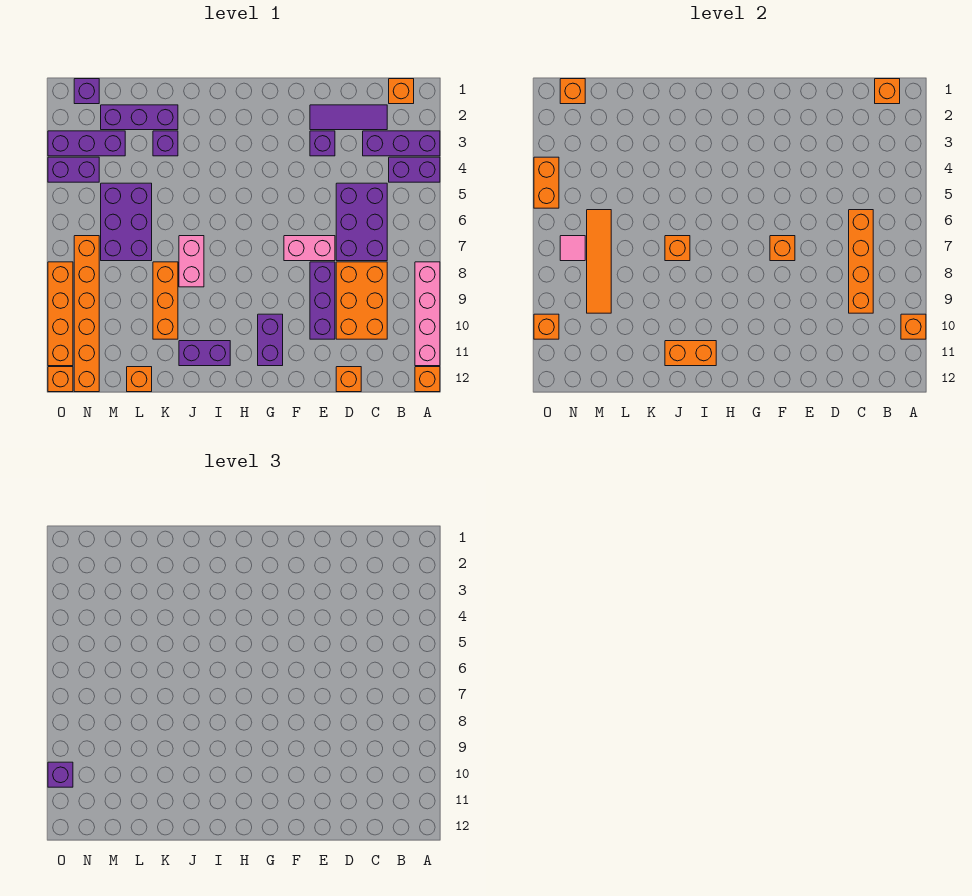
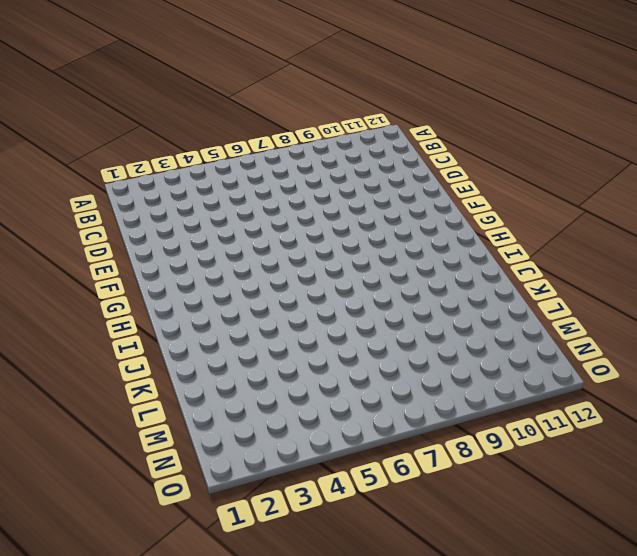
none -> purple 1x3 brick [363,131,440,156]
none -> purple 1x2 brick [389,157,440,182]
none -> pink 1x4 brick [415,262,440,366]
none -> orange 1x1 brick [415,367,440,392]

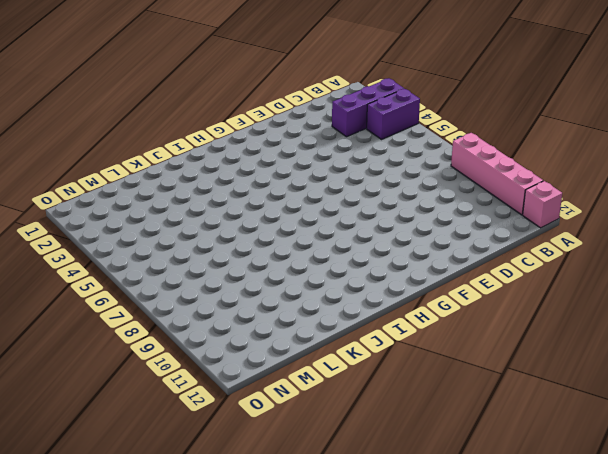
pink 1x1 brick [523,181,562,228] -> orange 1x1 brick [415,367,440,392]
none -> orange 1x1 brick [389,79,414,104]
none -> purple 1x3 tile [310,105,387,130]
none -> purple 2x3 brick [336,183,387,261]
none -> orange 2x3 brick [336,262,387,339]

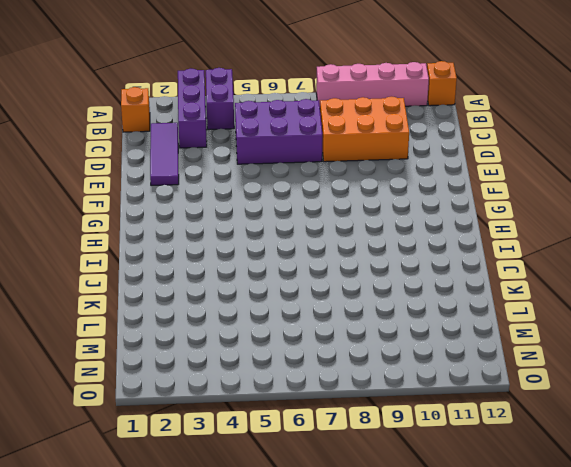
none -> orange 1x1 brick [336,367,361,392]
none -> purple 1x1 brick [310,131,335,156]
none -> pink 1x2 brick [284,236,335,261]
none -> purple 1x3 brick [310,262,335,339]

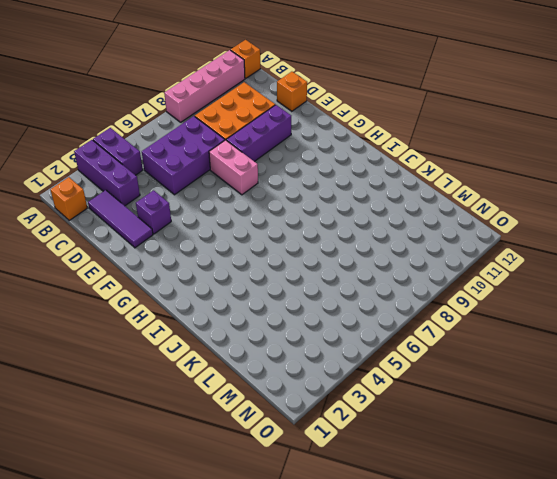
none -> purple 1x2 brick [258,314,283,366]
none -> purple 1x2 brick [179,341,230,366]
none -> pink 1x2 brick [179,236,204,287]
none -> purple 1x3 brick [101,105,178,130]

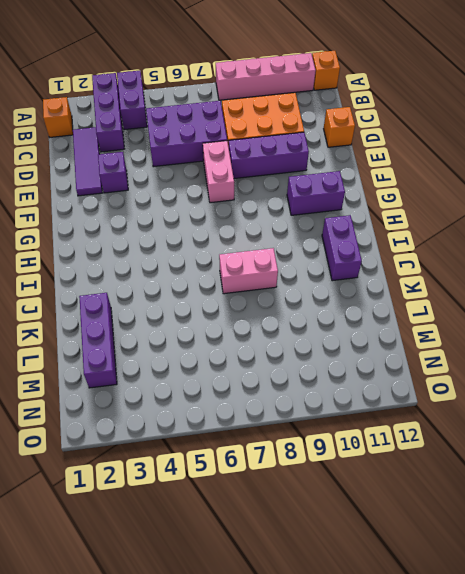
none -> purple 1x1 brick [153,131,178,156]
none -> orange 1x3 brick [153,262,178,339]
none -> purple 2x3 brick [101,183,152,261]
none -> orange 1x1 brick [127,367,152,392]

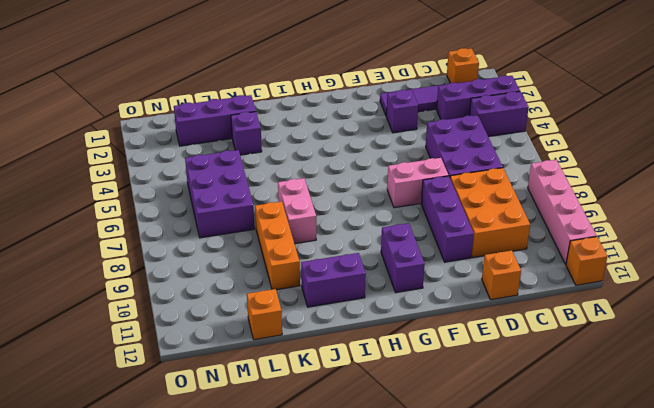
none -> purple 1x3 brick [48,131,125,156]
none -> purple 1x1 brick [74,79,99,104]
none -> purple 1x2 brick [48,157,99,182]
none -> orange 1x6 brick [74,236,99,392]

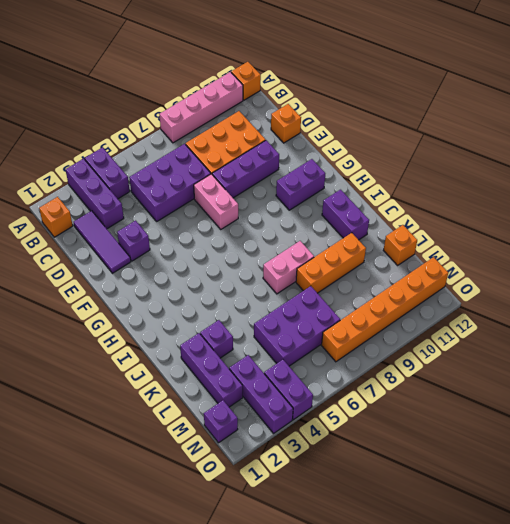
none -> orange 1x4 brick [48,262,73,366]
none -> orange 1x1 brick [48,367,73,392]
none -> orange 1x1 brick [901,314,926,339]
none -> orange 1x1 brick [875,79,900,104]

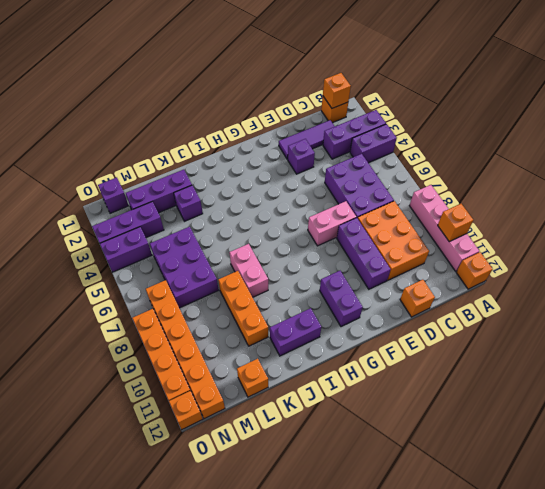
none -> orange 1x4 brick [849,210,873,313]
none -> orange 1x1 brick [770,236,795,261]
none -> orange 1x2 brick [665,341,716,366]
none -> orange 1x1 brick [665,236,690,261]

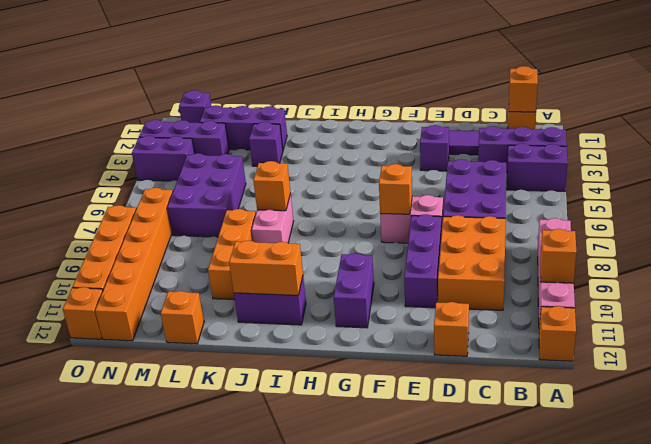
none -> orange 1x4 brick [849,210,873,313]
none -> orange 1x4 tile [587,210,611,313]
none -> orange 1x1 brick [560,79,585,104]
none -> pink 1x1 tile [560,236,585,261]

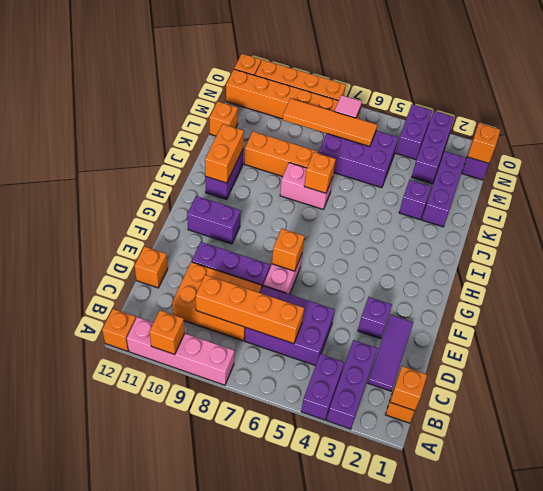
none -> orange 1x2 brick [534,157,559,208]
none -> orange 1x1 brick [534,314,559,339]
none -> purple 1x1 brick [48,762,73,787]

